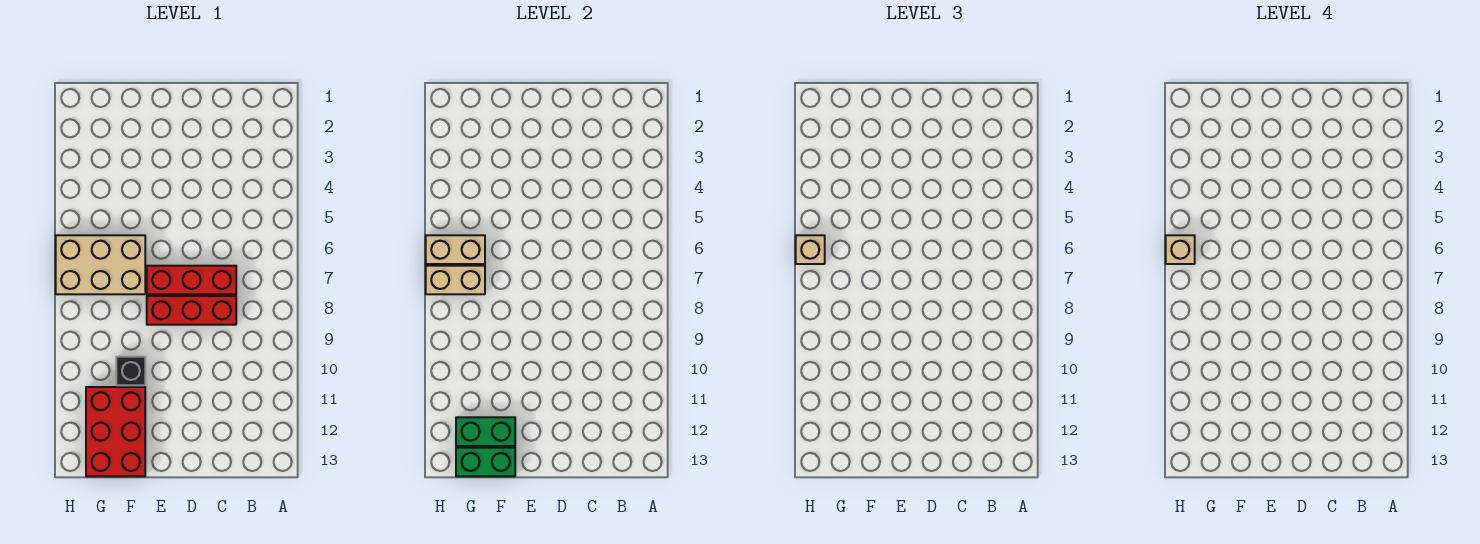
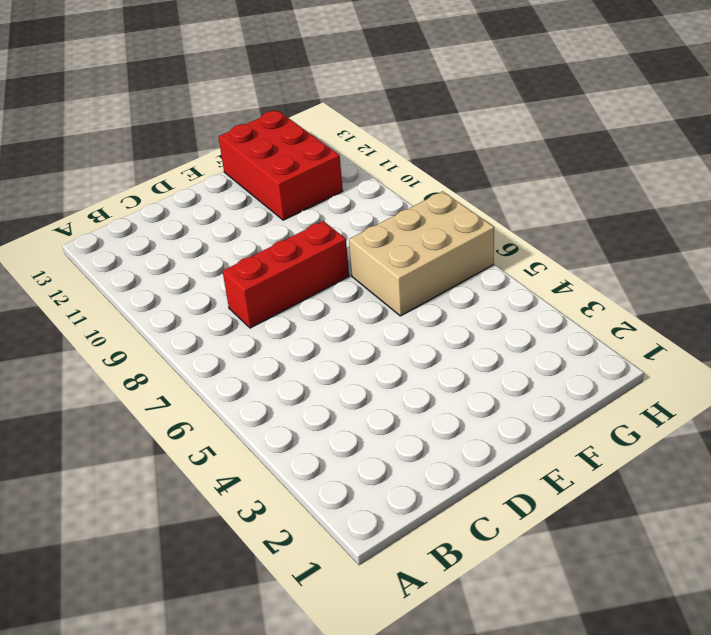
none -> red 1x3 brick [147,266,236,294]
none -> black 1x1 brick [116,357,145,385]

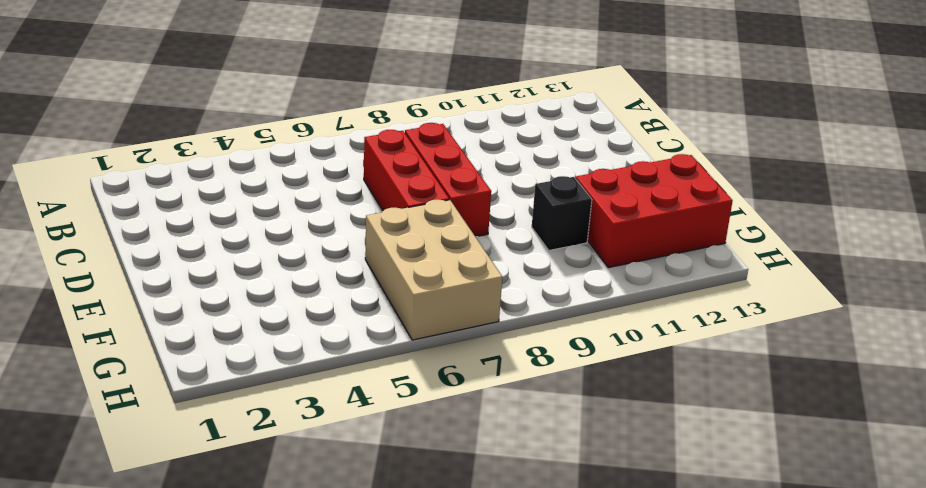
none -> green 1x2 brick [456,417,515,446]
none -> green 1x2 brick [456,448,515,476]

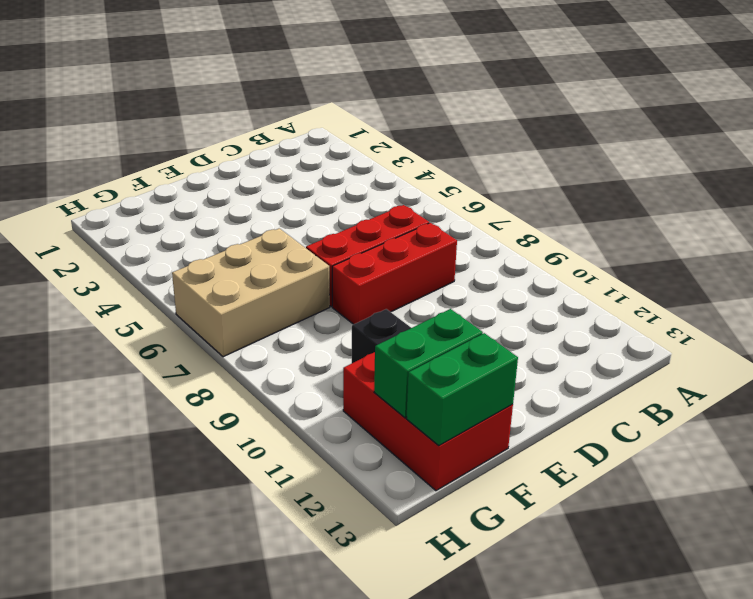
none -> tan 1x2 brick [426,235,485,264]
none -> tan 1x2 brick [426,266,485,294]

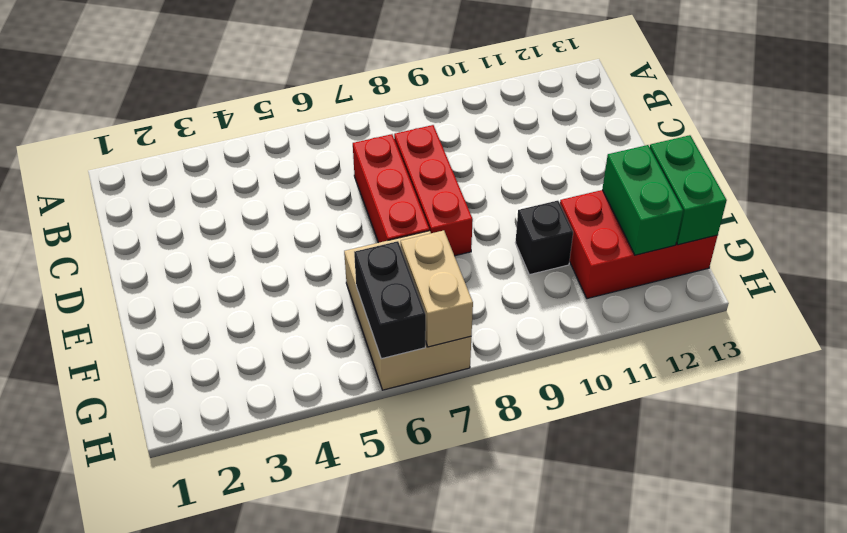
black 1x2 brick [354,241,426,359] -> tan 1x2 brick [426,235,485,264]
none -> tan 1x1 brick [796,235,825,264]
none -> tan 1x1 brick [1166,235,1195,264]

